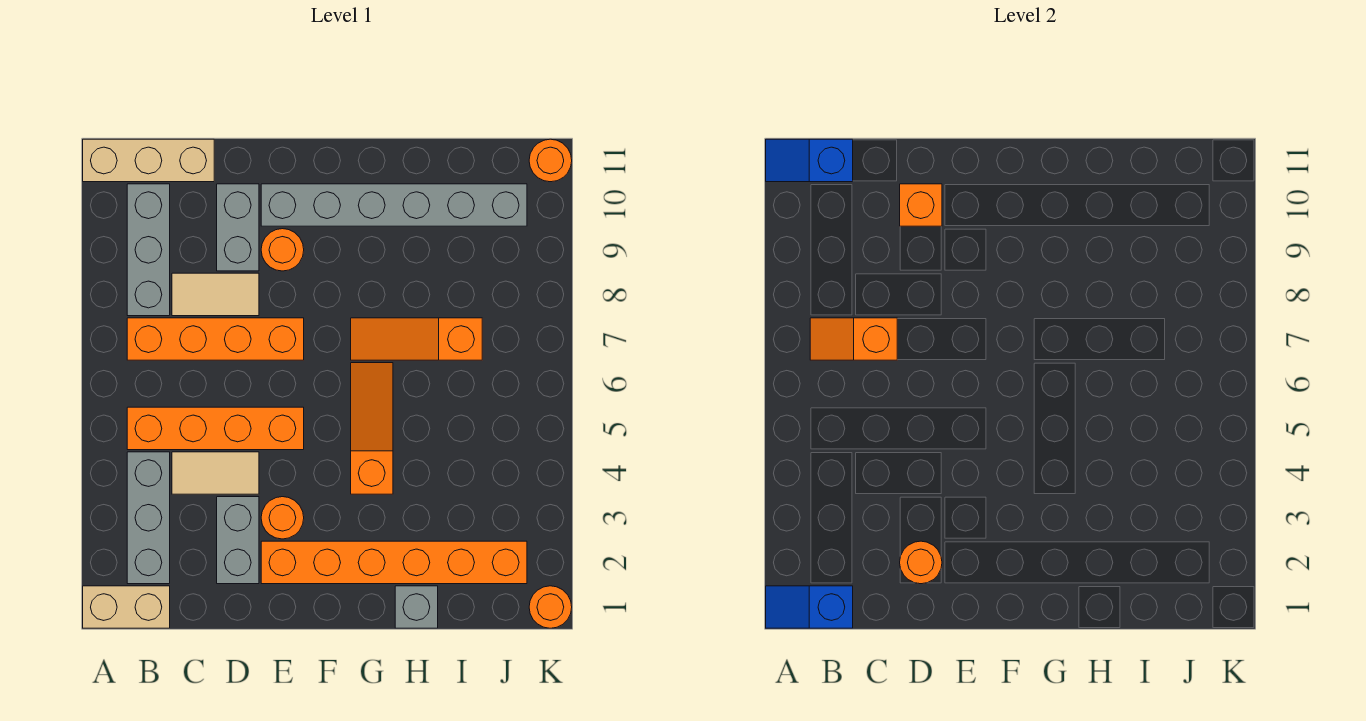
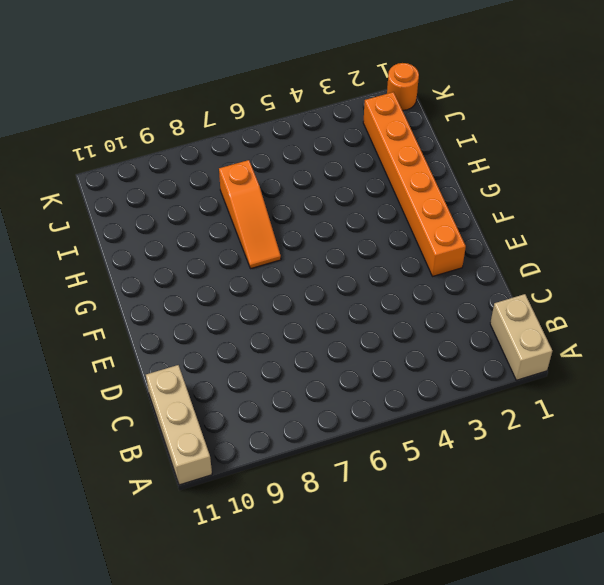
none -> grey 1x3 brick [127,452,170,584]
none -> orange 1x4 brick [127,407,304,450]
none -> orange 1x4 brick [127,318,304,360]

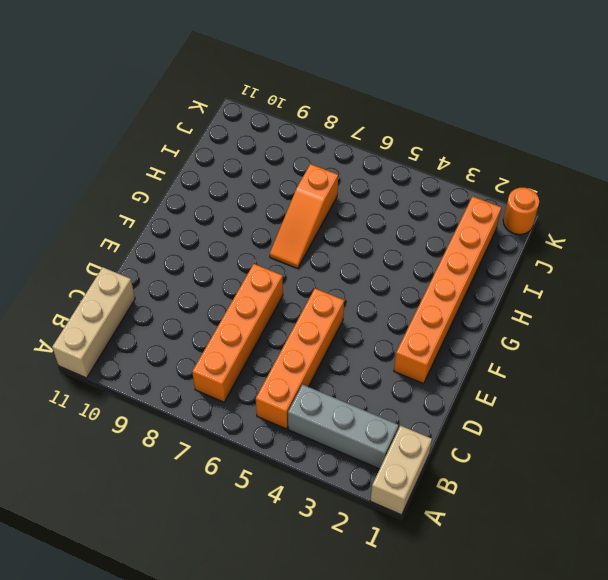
none -> grey 1x3 brick [127,184,170,316]
none -> tan 1x2 tile [172,452,259,494]
none -> tan 1x2 tile [172,273,259,316]

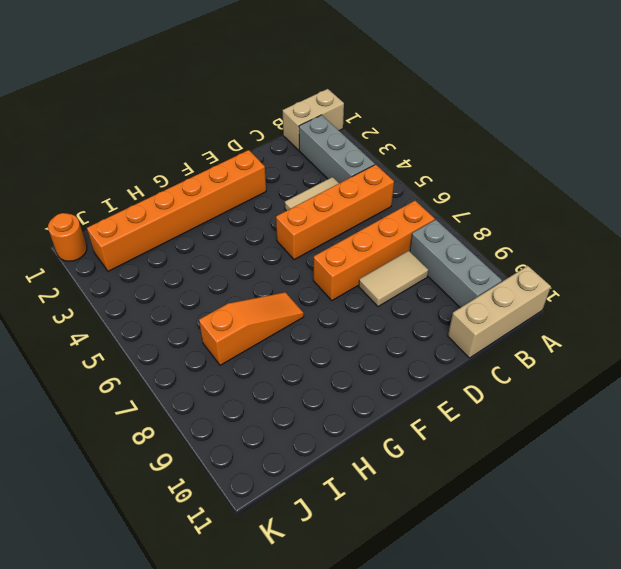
none -> grey 1x2 brick [217,497,259,584]
none -> grey 1x2 brick [217,184,259,271]
none -> orange 1x1 round brick [261,497,304,539]

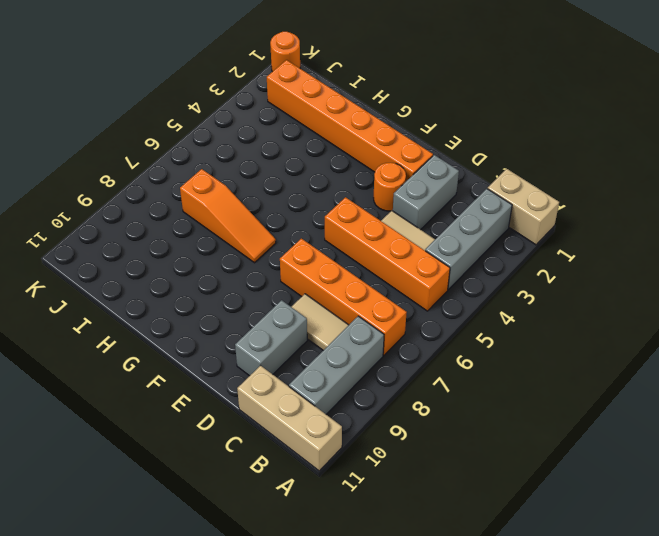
none -> orange 1x1 round brick [261,229,304,271]
none -> grey 1x6 brick [261,184,527,226]
none -> orange 1x3 slope [351,363,393,494]

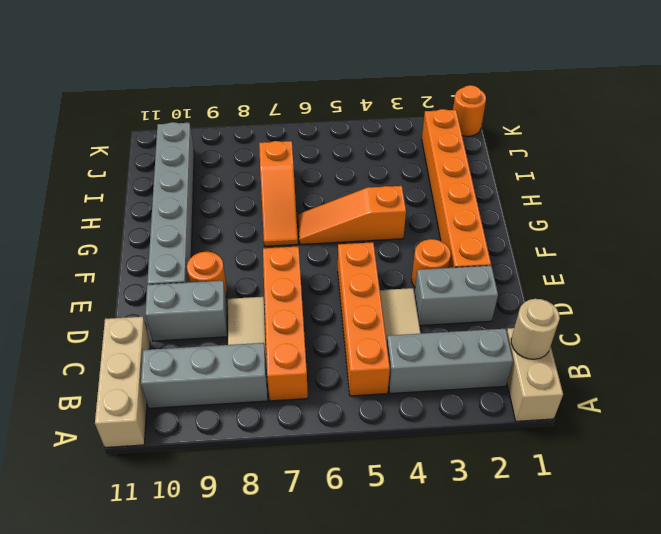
tan 1x1 round brick [511,299,560,359] -> blue 1x2 slope [766,586,853,628]
none -> grey 1x1 brick [395,586,438,628]
none -> orange 1x1 round brick [529,139,572,182]
none -> blue 1x2 slope [766,139,853,182]

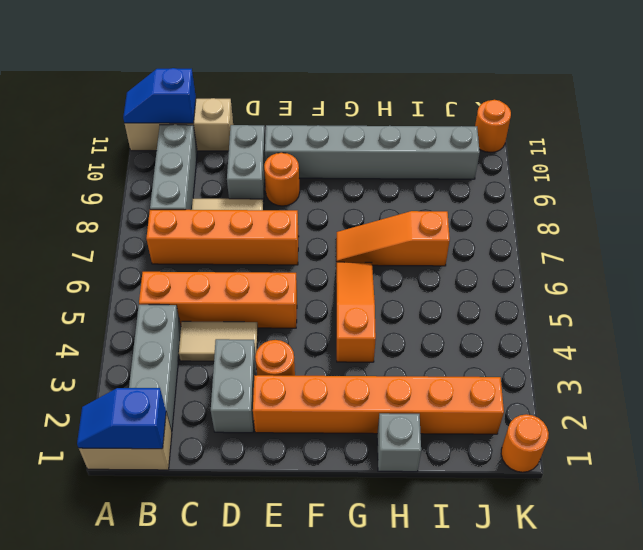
none -> orange 1x2 slope [810,318,897,360]
none -> orange 1x1 round brick [900,541,942,584]
none -> orange 1x1 brick [900,184,942,226]

